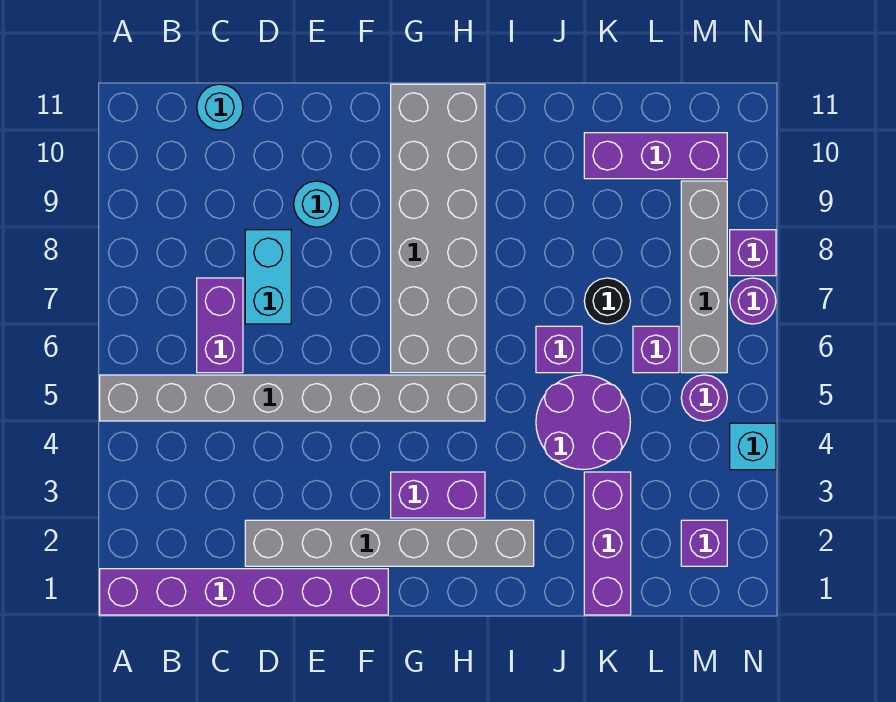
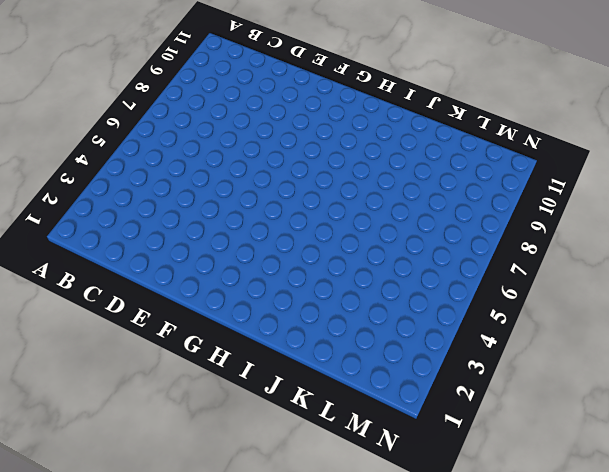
none -> purple 1x6 brick [100,569,388,615]
none -> grey 1x8 brick [100,375,485,421]
none -> purple 1x2 brick [197,278,243,373]

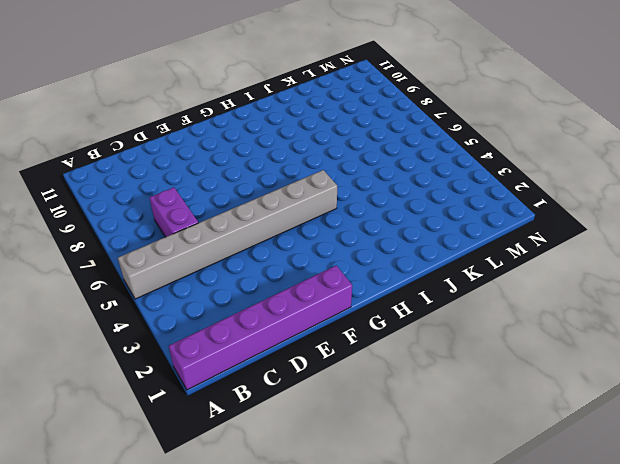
none -> cyan 1x1 round brick [197,84,243,130]
none -> grey 1x6 brick [245,520,534,566]
none -> cyan 1x2 brick [245,230,291,324]

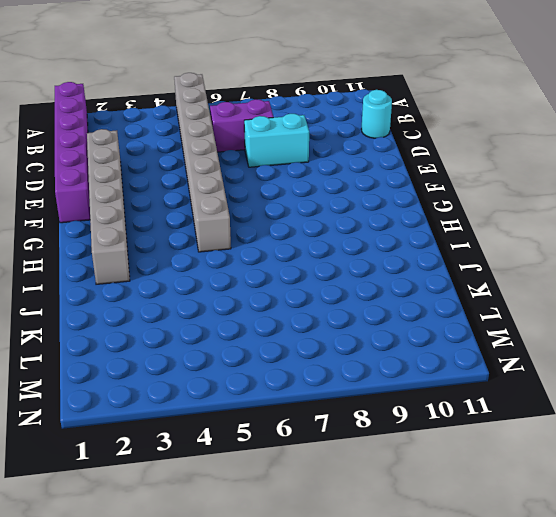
none -> cyan 1x1 round brick [294,181,340,227]
none -> purple 1x2 brick [391,472,485,518]
none -> grey 2x6 brick [391,84,485,373]

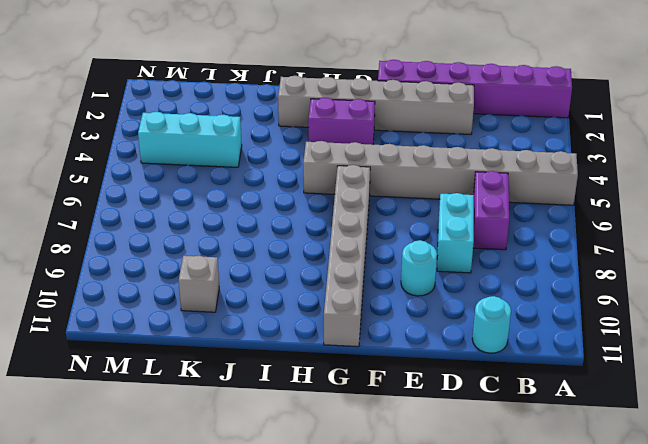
grey 1x6 brick [324,165,370,347] -> grey 2x6 brick [391,84,485,373]
cyan 1x3 brick [138,112,242,167] -> purple 2x2 round brick [536,375,630,469]
grey 1x1 brick [179,256,219,312] -> purple 1x3 brick [584,133,727,179]
none -> purple 1x1 brick [536,326,582,373]
none -> purple 1x3 brick [584,472,631,615]
none -> black 1x1 round brick [584,278,630,324]

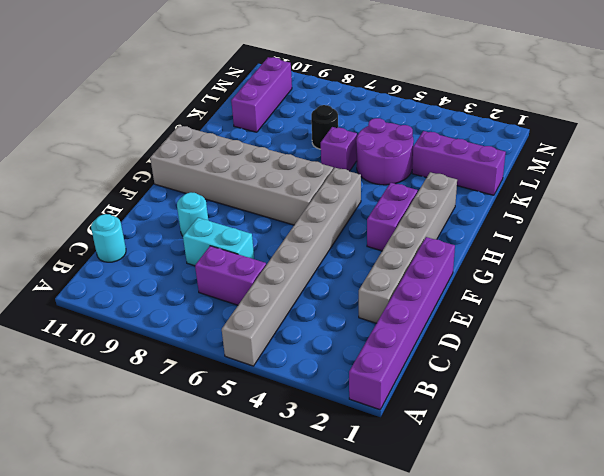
none -> purple 1x1 brick [633,326,679,373]
none -> purple 1x1 brick [681,520,727,566]
none -> purple 1x1 round brick [681,375,727,421]

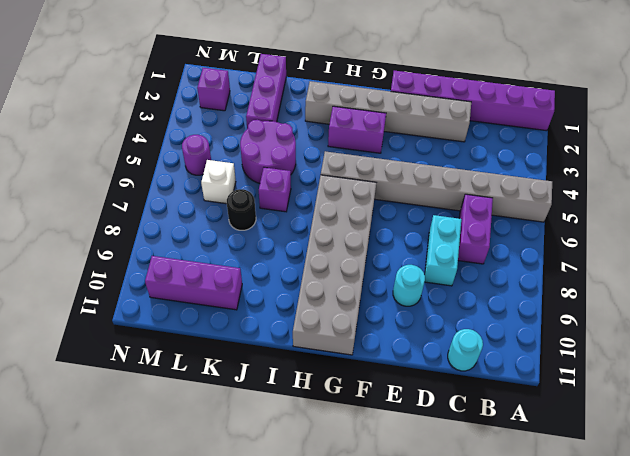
white 1x1 brick [201,160,236,204] -> purple 1x1 brick [633,326,679,373]
none -> grey 1x4 brick [681,181,727,373]
none -> cyan 1x1 brick [730,423,776,470]
none -> purple 1x1 round brick [730,278,776,324]

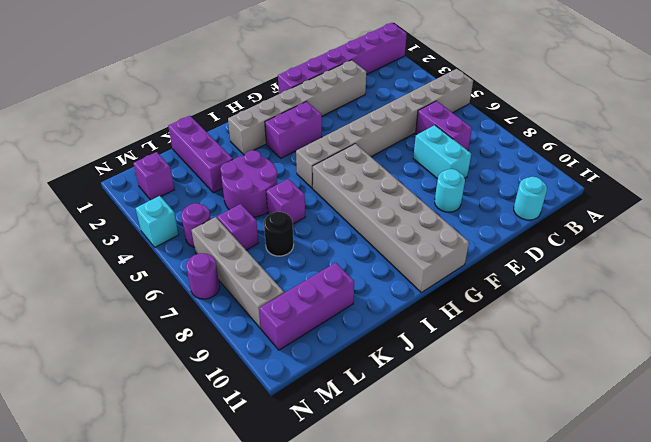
none -> purple 1x1 brick [730,230,776,276]

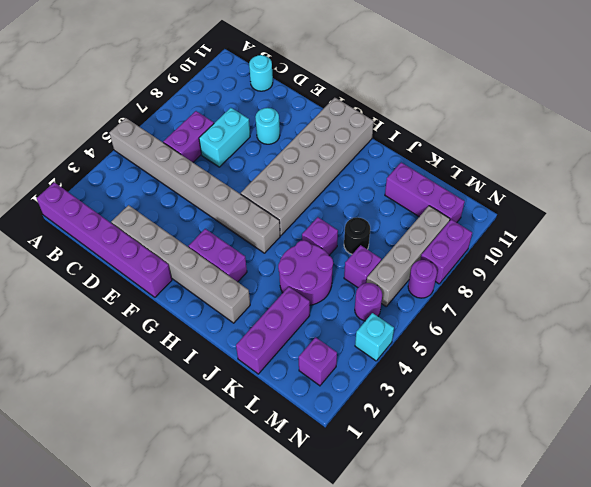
purple 1x2 brick [420,219,472,284] -> purple 1x1 brick [730,230,776,276]

